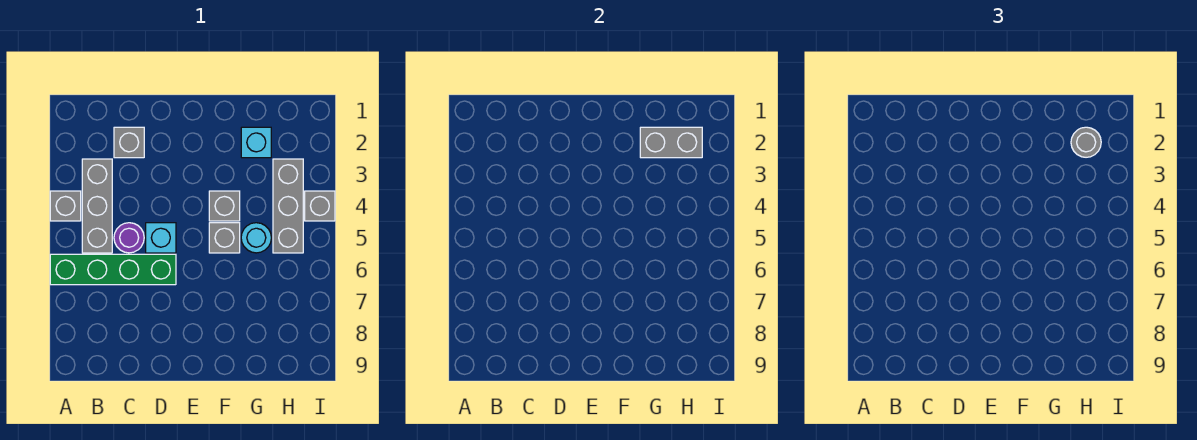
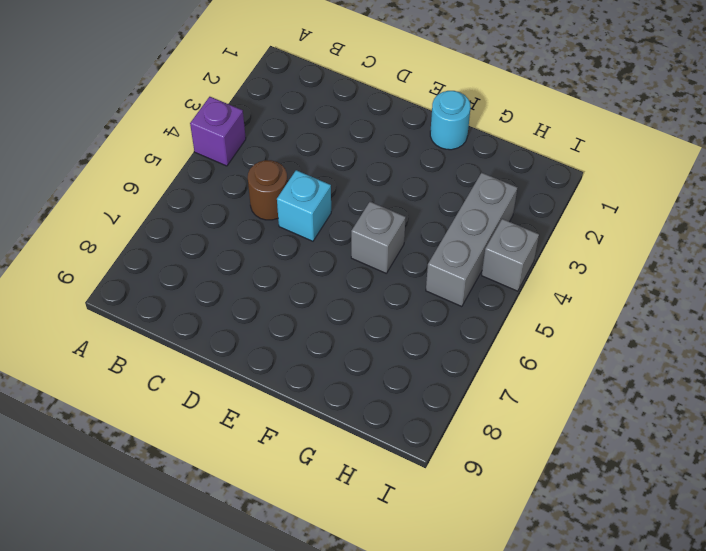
purple 1x1 brick [190,97,246,166] -> grey 1x1 brick [50,191,81,221]
brown 1x1 round brick [248,160,288,220] -> purple 1x1 round brick [114,223,144,253]
cyan 1x1 round brick [430,91,471,150] -> cyan 1x1 round brick moved to [241,223,271,253]
none -> green 1x4 brick [50,254,176,285]
none -> grey 1x3 brick [82,159,112,253]
none -> grey 1x1 brick [114,127,144,158]

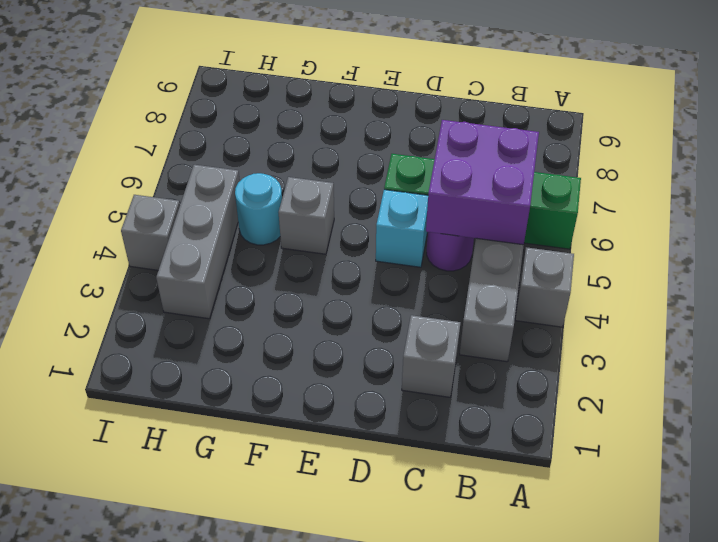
purple 2x2 brick [426,120,539,245] -> none
none -> grey 1x1 brick [209,191,240,221]
none -> cyan 1x1 brick [241,127,271,158]
none -> grey 1x2 brick [640,127,702,158]

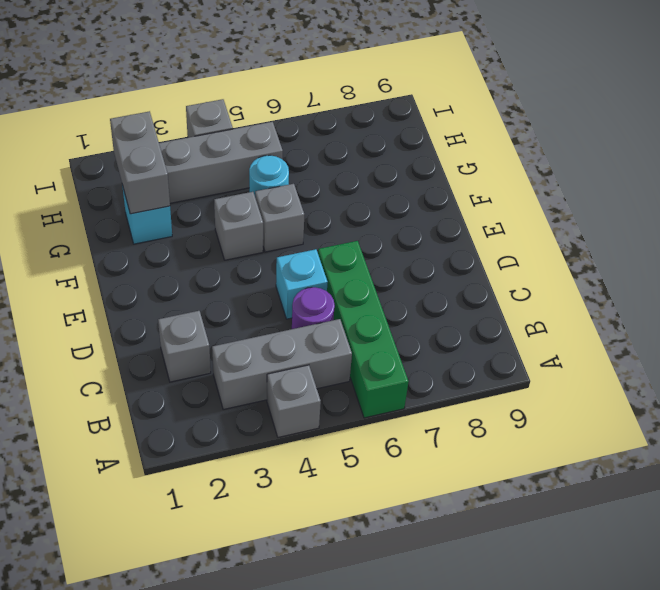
none -> grey 1x1 round brick [1071,127,1101,157]

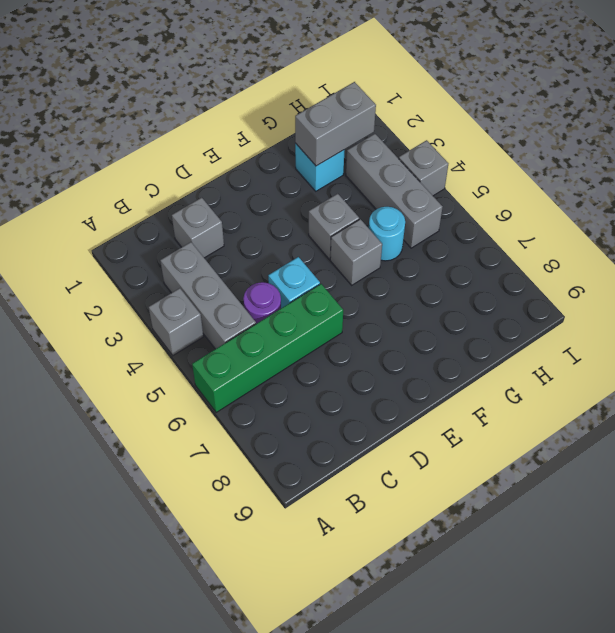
none -> grey 1x1 round brick [1071,127,1101,157]

